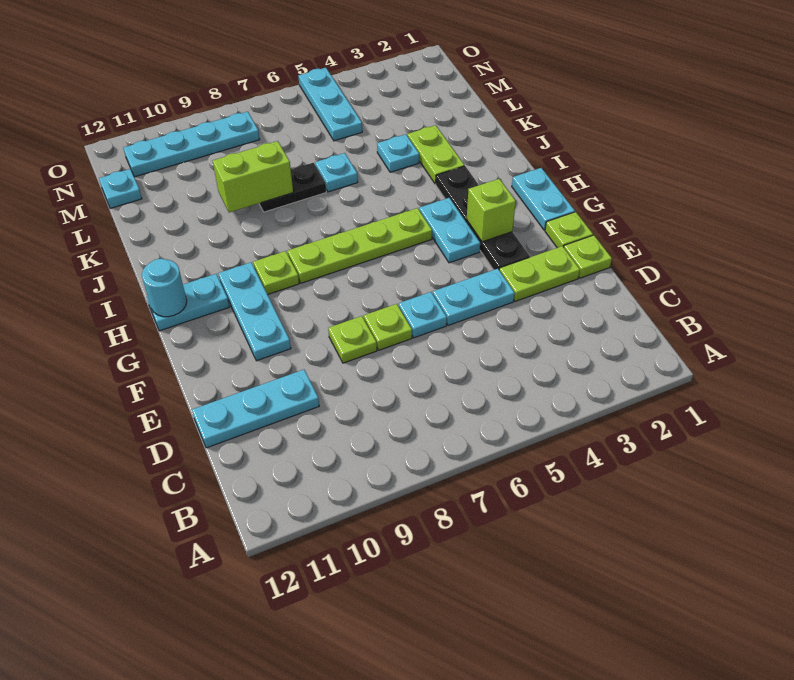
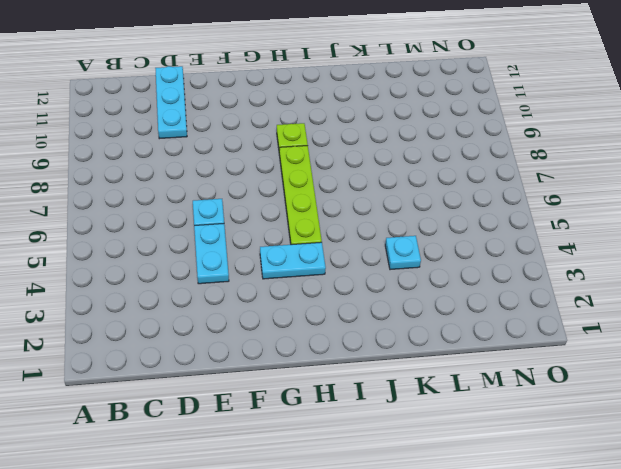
none -> lime 1x1 plate [564,235,612,278]
none -> lime 1x2 plate [499,246,580,301]
none -> lime 1x1 plate [364,304,412,350]

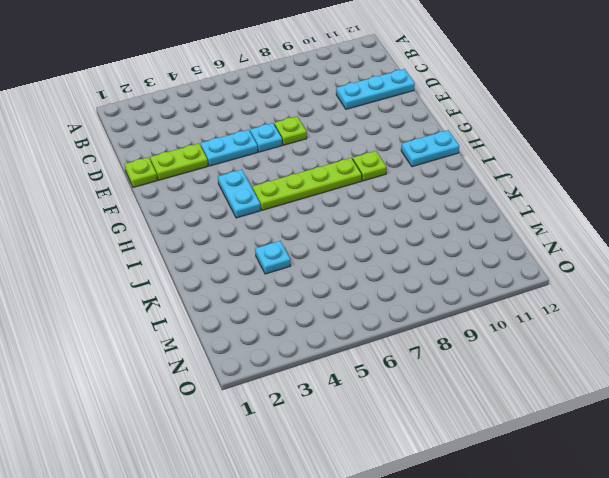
none -> lime 1x1 plate [328,316,377,363]
none -> lime 1x1 plate [545,212,593,248]
none -> black 1x4 plate [436,166,530,270]

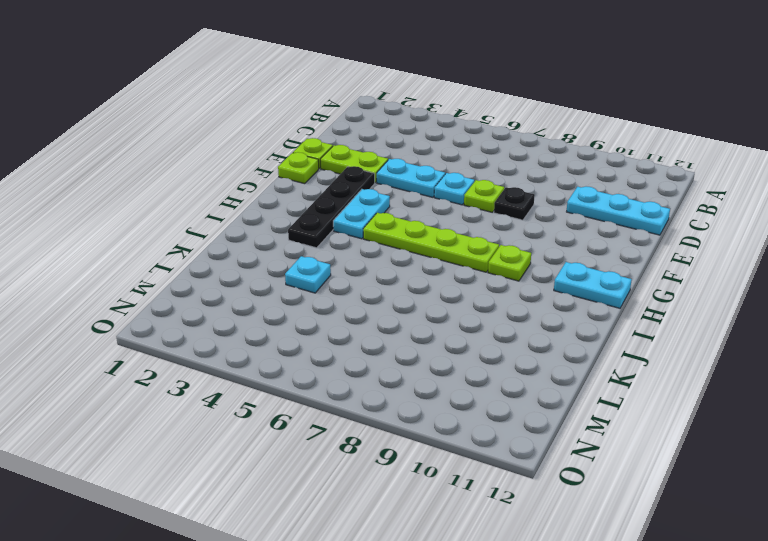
black 1x1 plate [494,187,535,220] -> lime 1x1 plate [328,316,377,363]
none -> cyan 1x3 plate [218,262,291,361]
none -> cyan 1x2 plate [512,168,575,230]
none -> lime 1x2 plate [407,125,464,184]

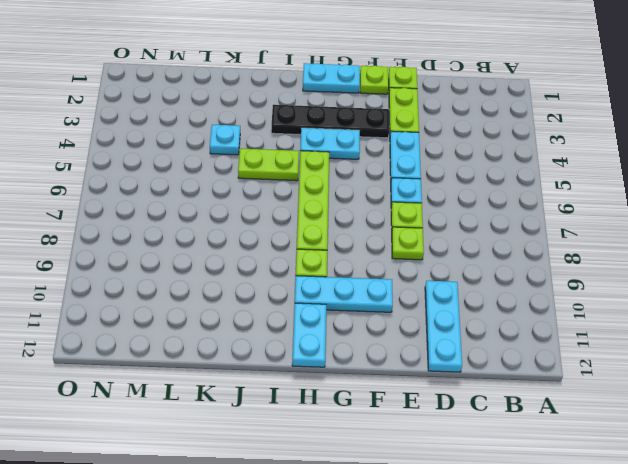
lime 1x2 plate [238,148,299,181] -> lime 1x2 plate moved to [407,125,464,184]
none -> cyan 1x1 plate [315,153,358,192]
none -> black 1x2 plate [259,163,326,212]
none -> cyan 1x3 plate [298,68,362,141]

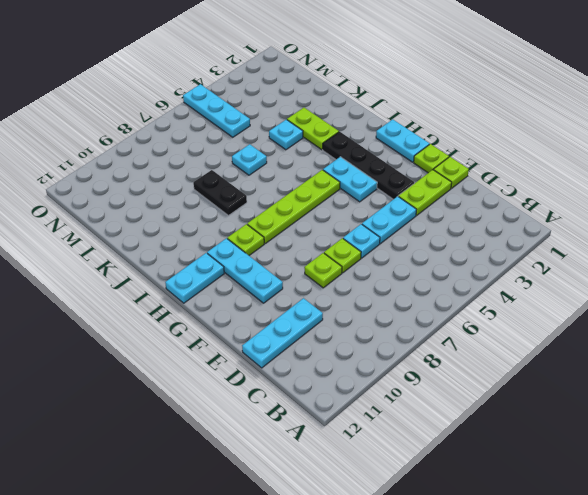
black 1x2 plate [193,170,247,216] -> black 1x2 plate turned to [259,163,326,212]
none -> cyan 1x1 plate [99,169,142,208]
none -> cyan 1x4 plate [123,112,260,177]
none -> lime 1x1 brick [467,179,516,242]

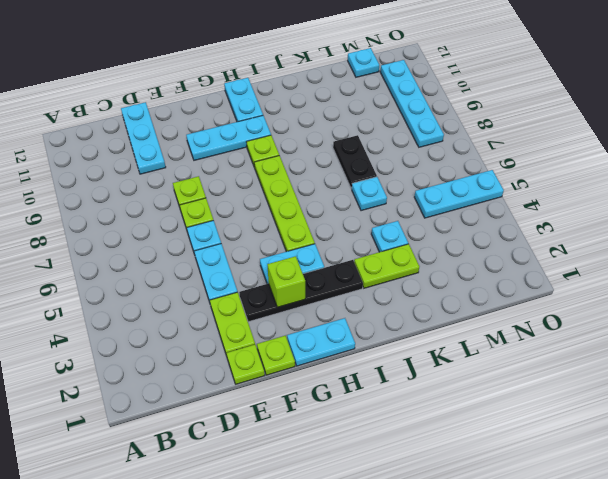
none -> cyan 1x1 round brick [142,259,187,317]
none -> lime 1x2 brick [213,141,293,213]

